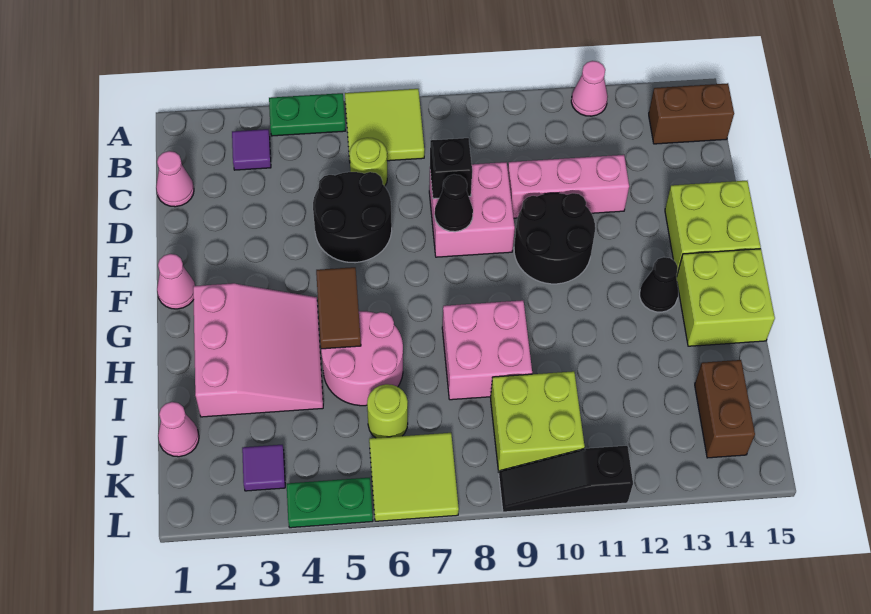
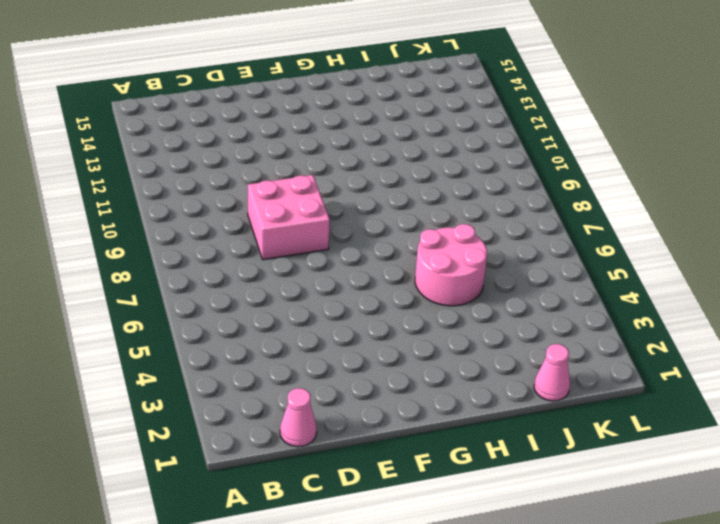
none -> green 1x2 plate [269,93,346,136]
none -> lime 2x2 tile [345,89,424,161]
none -> pink 1x1 cone [571,61,608,116]

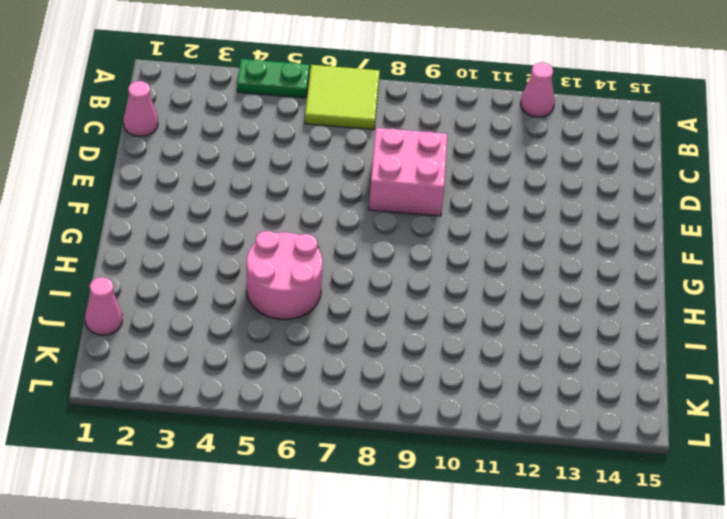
none -> purple 1x1 tile [232,129,271,170]
none -> brown 1x2 brick [649,83,734,144]
none -> lime 1x1 round brick [349,138,387,186]

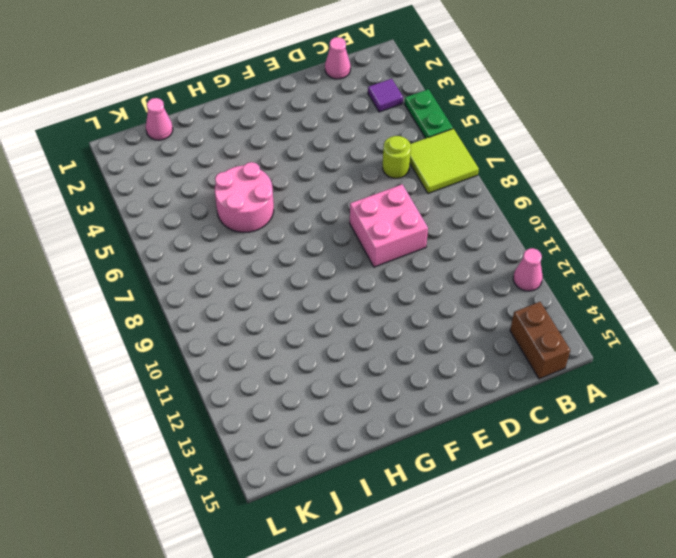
none -> black 2x2 round brick [313,172,392,263]
none -> pink 1x3 brick [508,155,629,218]
none -> black 2x2 round brick [514,193,595,284]

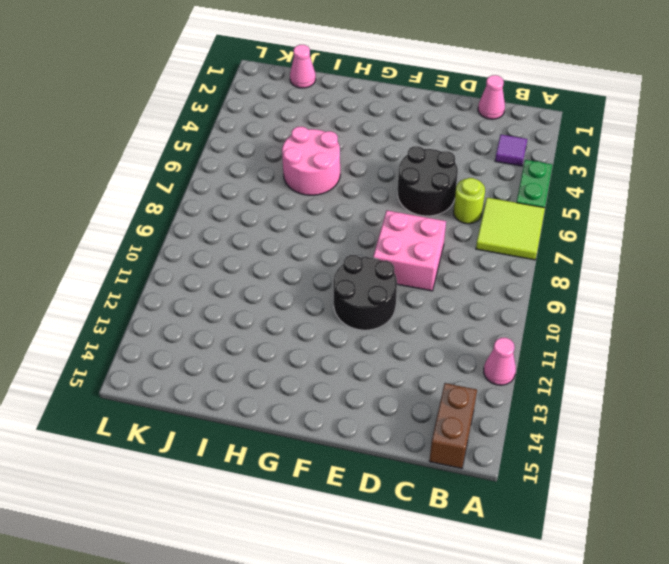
none -> pink 1x3 brick [508,155,629,218]
none -> lime 2x2 brick [665,181,761,276]
none -> pink 1x1 cone [157,254,195,309]

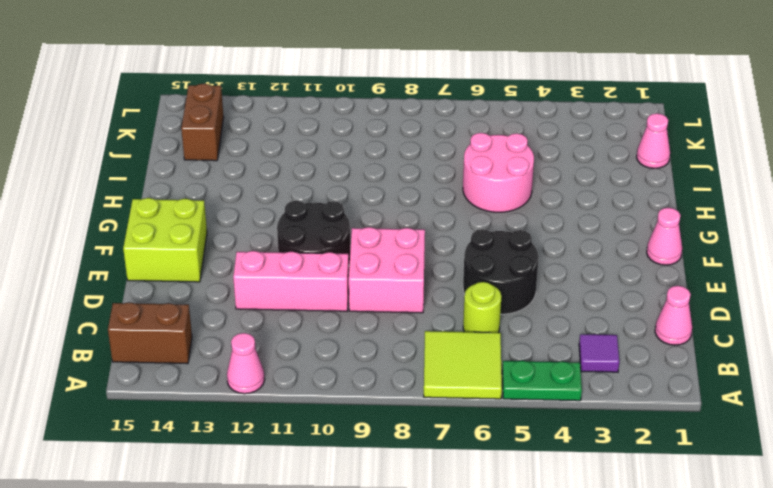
none -> pink 3x3 slope [193,283,323,417]
none -> black 1x1 cone [640,257,678,312]
none -> lime 2x2 brick [676,249,775,346]

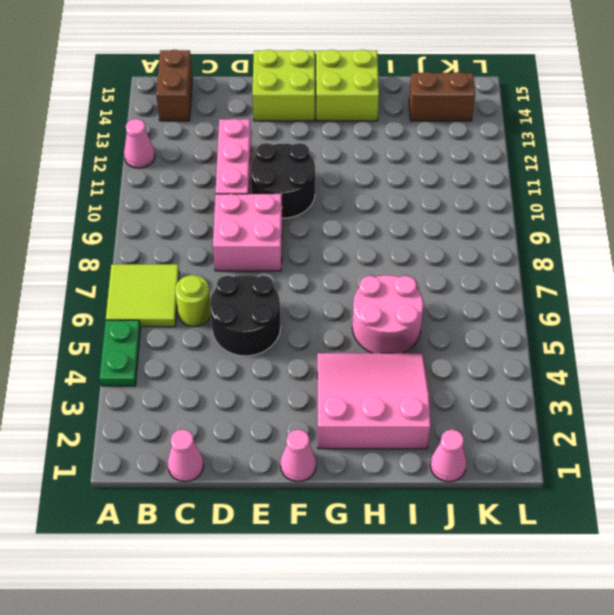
none -> purple 1x1 tile [232,129,271,170]
none -> black 1x1 cone [640,257,678,312]
none -> pink 2x2 brick [442,300,532,400]

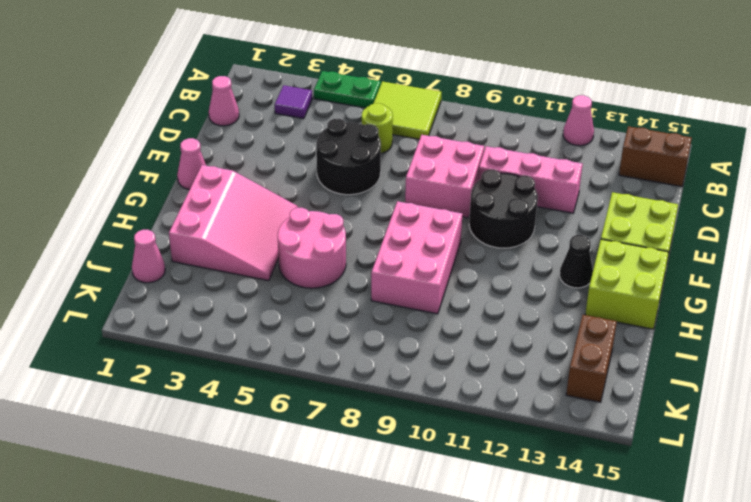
pink 2x3 brick [371,201,462,314] -> pink 2x2 brick [442,300,532,400]
none -> lime 1x1 round brick [367,384,408,438]
none -> lime 2x2 brick [491,371,585,472]
none -> purple 1x1 tile [242,445,285,491]

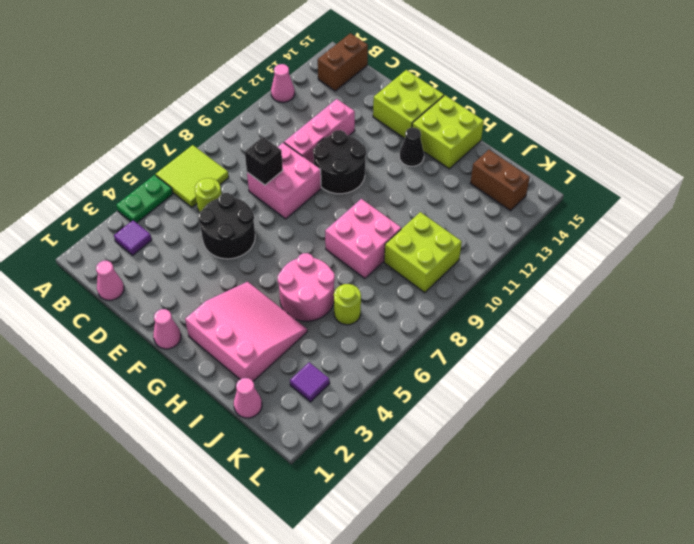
none -> lime 2x2 tile [369,433,459,521]
none -> green 1x2 plate [287,478,373,528]
none -> black 1x3 slope [499,446,633,512]

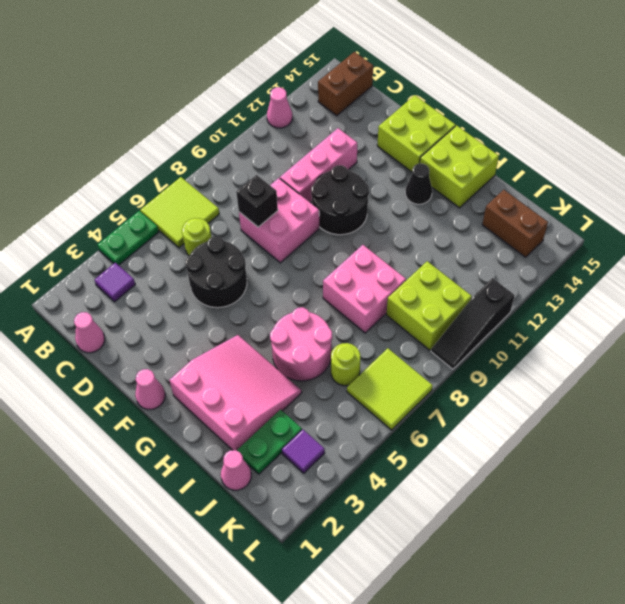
green 1x2 plate [237,410,302,474] -> green 1x2 plate moved to [287,478,373,528]
none -> black 1x1 cone [435,175,473,232]
none -> brown 1x2 tile [316,267,361,349]

